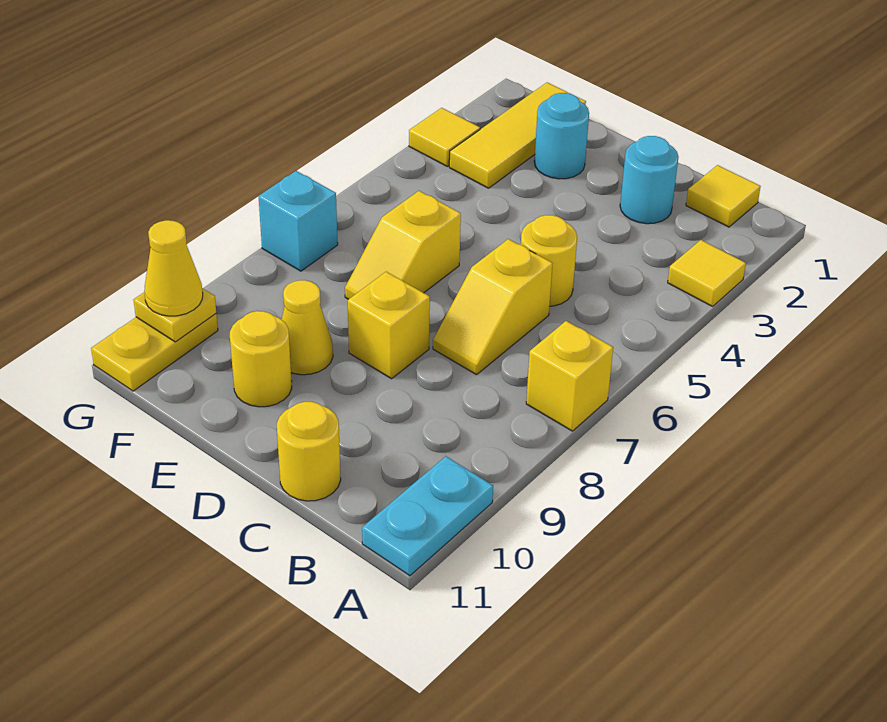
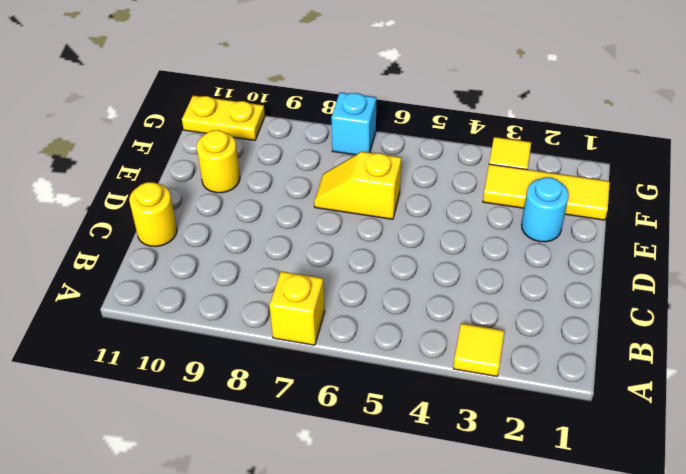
none -> cyan 1x2 plate [362,456,493,576]
none -> yellow 1x1 tile [686,165,761,227]
none -> cyan 1x1 round brick [620,136,678,224]

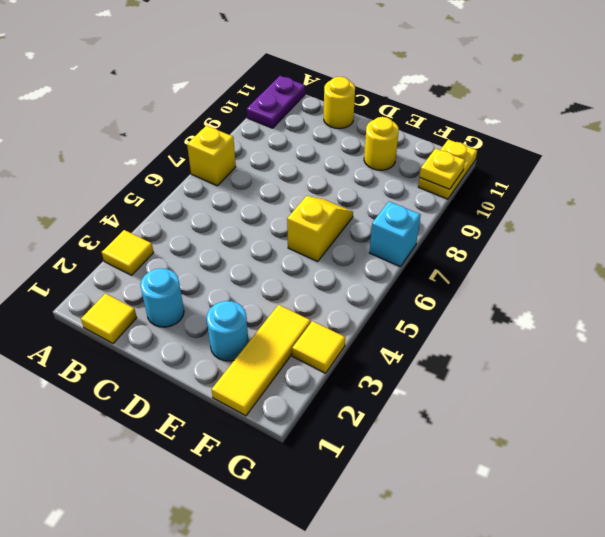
purple 1x2 plate [247,76,305,128] -> cyan 1x2 plate [362,456,493,576]
none -> yellow 1x1 round brick [521,215,577,306]
none -> yellow 1x2 slope [433,239,553,375]
none -> yellow 1x1 brick [348,272,430,379]

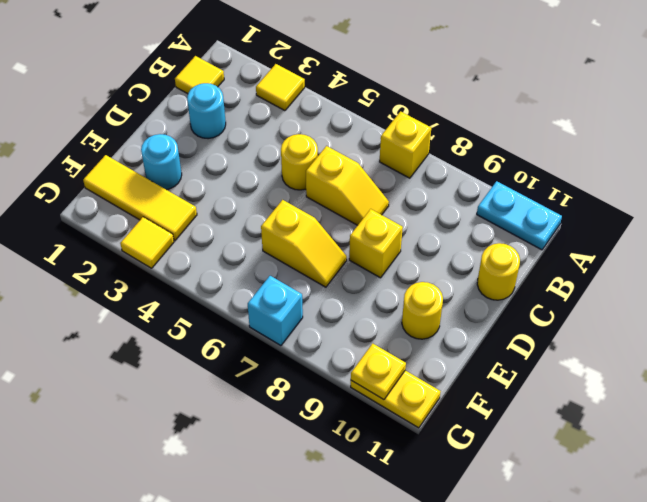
none -> yellow 1x1 cone [282,280,333,375]
none -> yellow 1x1 cone [144,220,203,316]

